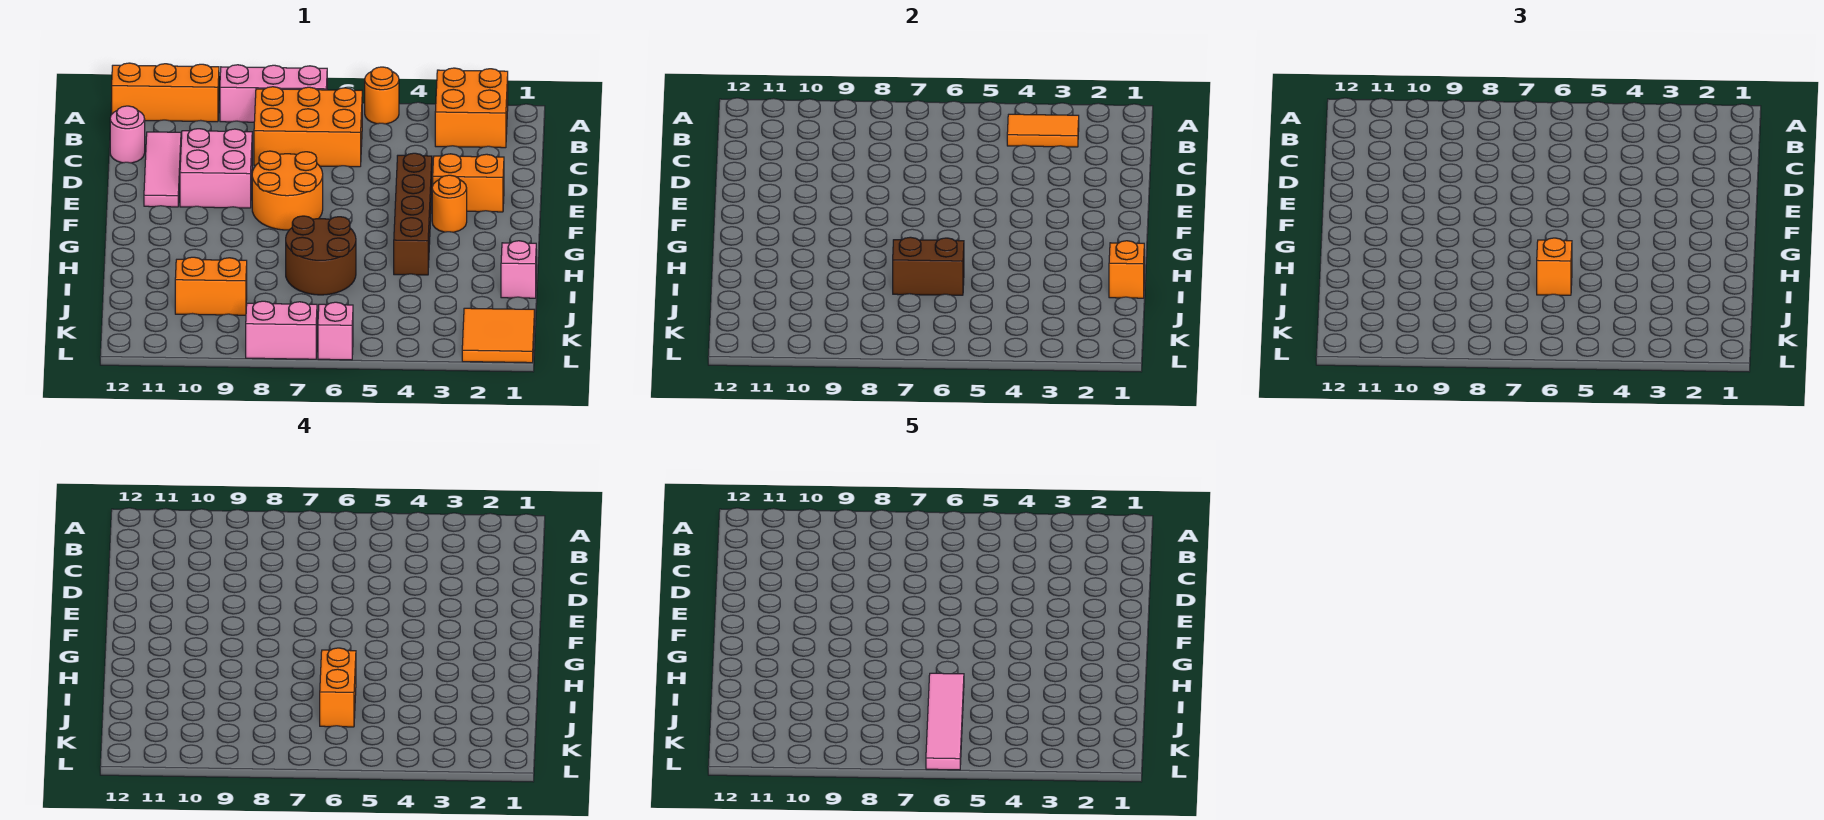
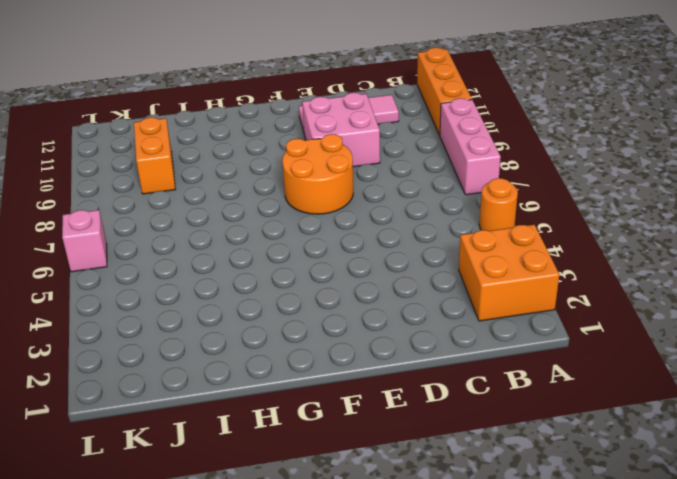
none -> orange 2x3 brick [254,87,362,167]
none -> pink 1x1 round brick [110,106,145,163]
none -> orange 1x2 brick [433,154,504,212]

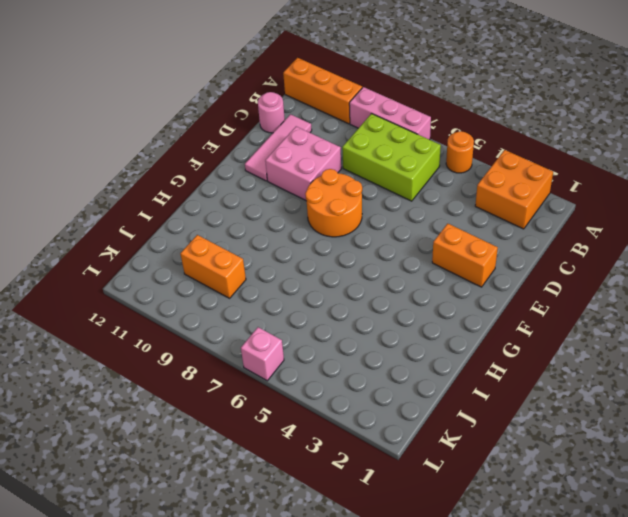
lime 2x3 brick [342,114,441,201] -> orange 2x3 brick [254,87,362,167]
none -> brown 1x4 brick [394,153,432,275]
none -> orange 1x1 round brick [432,175,467,232]
none -> brown 2x2 round brick [286,216,356,295]

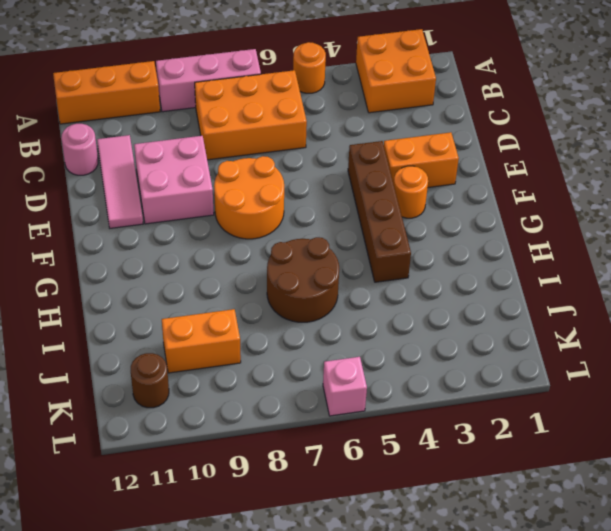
brown 1x1 round brick [131,353,169,408] -> none
none -> pink 1x1 brick [501,241,536,298]
none -> orange 2x2 tile [462,308,535,363]
none -> pink 1x2 brick [246,301,317,359]

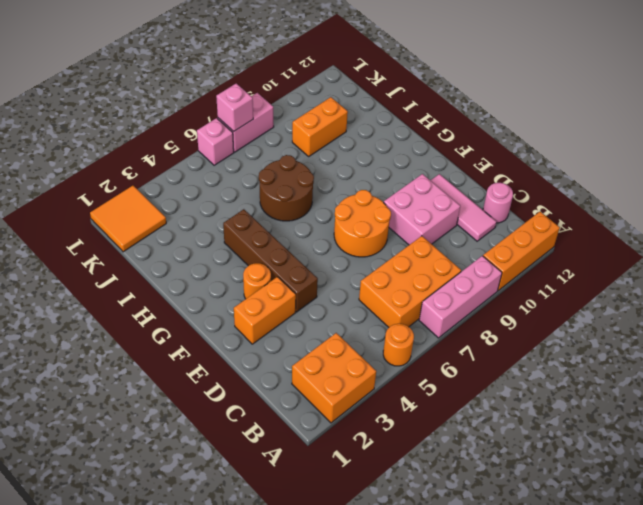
pink 1x1 brick [216,83,253,131] -> pink 1x1 brick moved to [501,241,536,298]
none -> orange 1x2 tile [1007,114,1079,147]
none -> orange 1x1 brick [1109,241,1144,298]
none -> brown 1x2 brick [893,237,964,295]

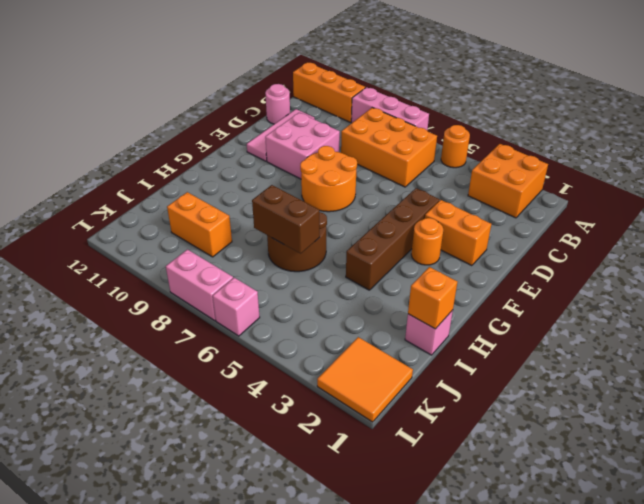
none -> orange 1x2 tile [1007,114,1079,147]
none -> orange 1x1 brick [1537,238,1572,295]
none -> orange 1x2 brick [320,648,356,727]

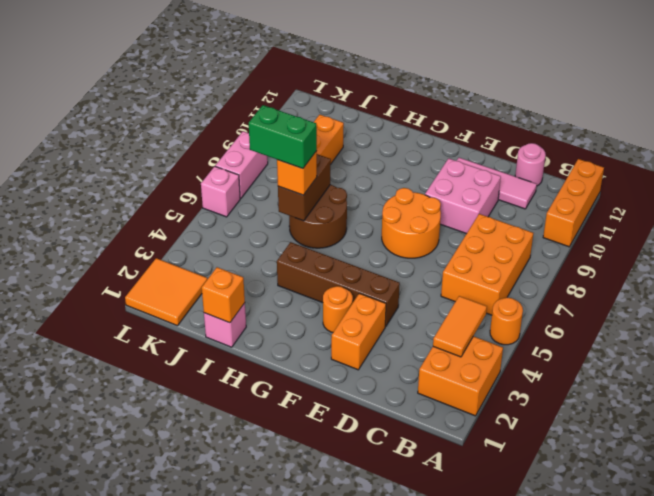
green 1x2 brick [249,105,317,169] -> orange 1x2 brick [320,648,356,727]
none -> pink 1x3 brick [220,65,327,122]
none -> pink 1x4 tile [926,673,964,770]

